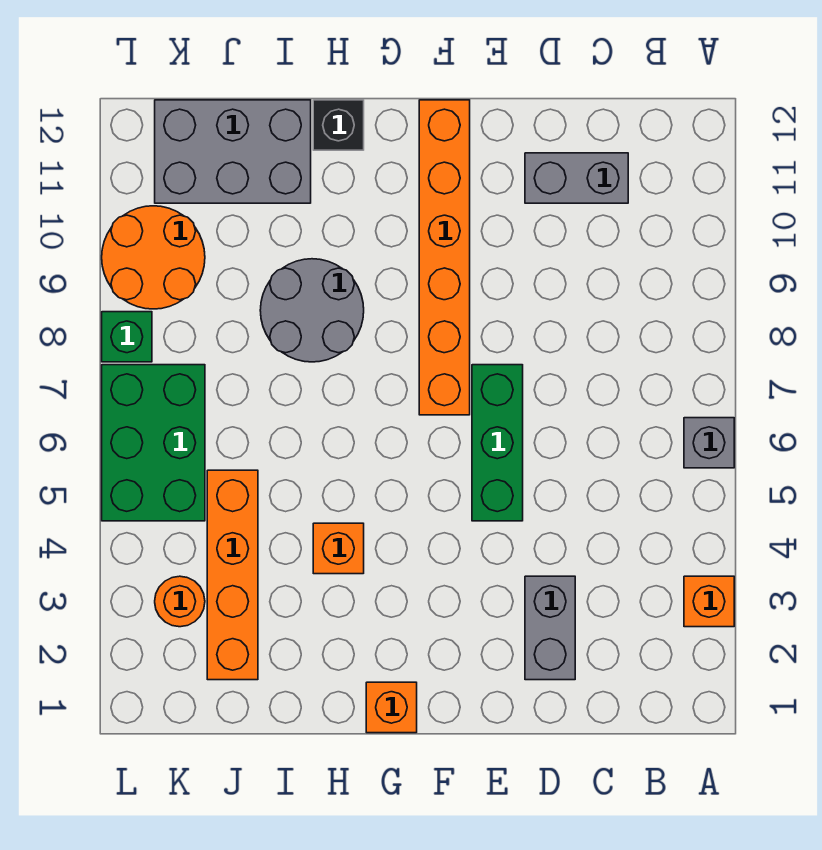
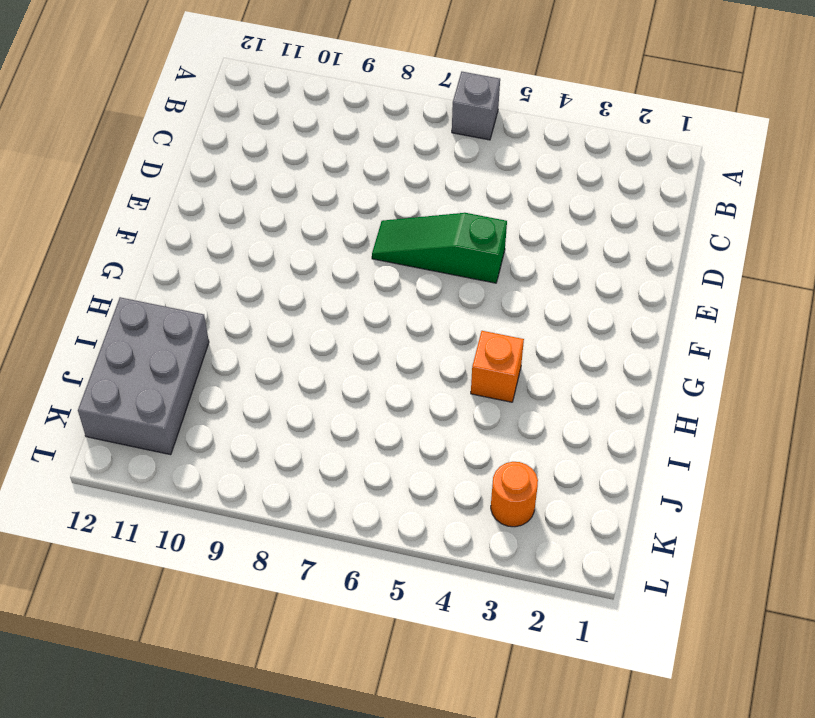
green 1x3 slope [372,213,507,283] -> green 1x3 brick [472,365,523,521]
none -> orange 1x1 brick [684,576,734,627]
none -> grey 1x2 brick [525,153,628,203]
none -> grey 1x2 brick [525,576,575,680]

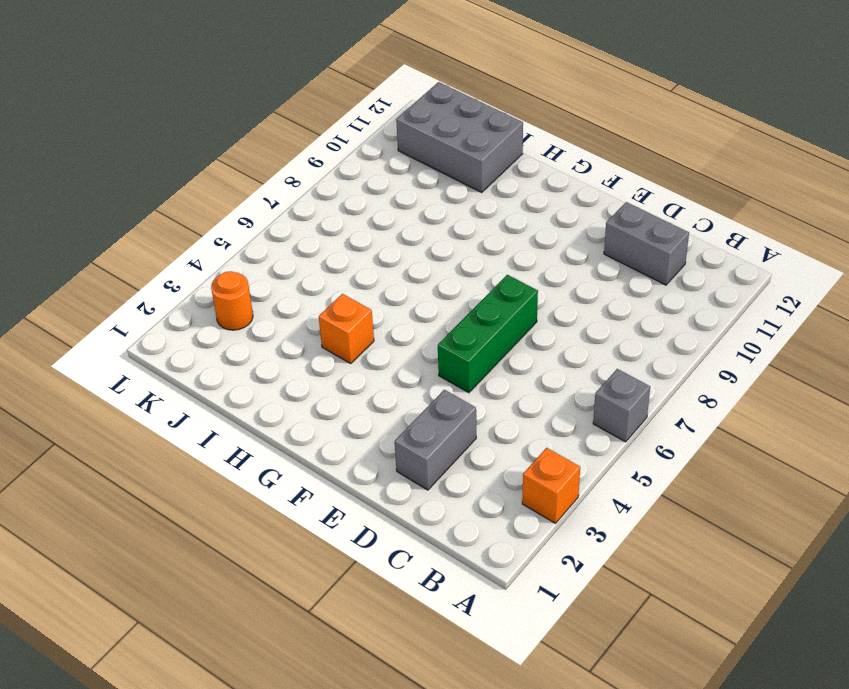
none -> orange 1x6 brick [419,100,470,415]
none -> orange 1x1 brick [366,682,417,733]
none -> grey 2x2 round brick [260,259,364,362]

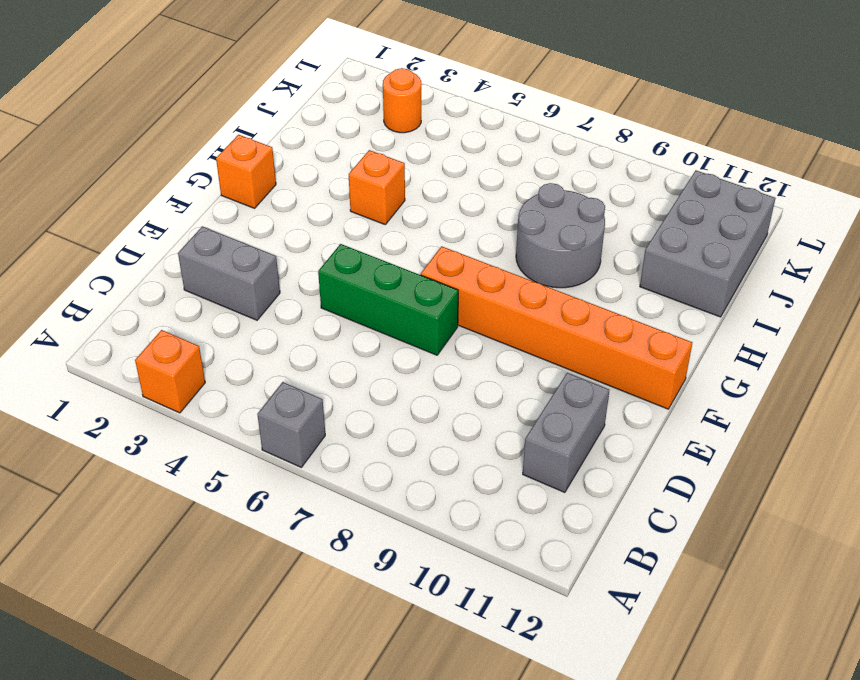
none -> black 1x1 brick [313,100,364,150]
none -> orange 1x4 brick [207,470,258,680]
none -> green 2x3 brick [102,365,205,521]

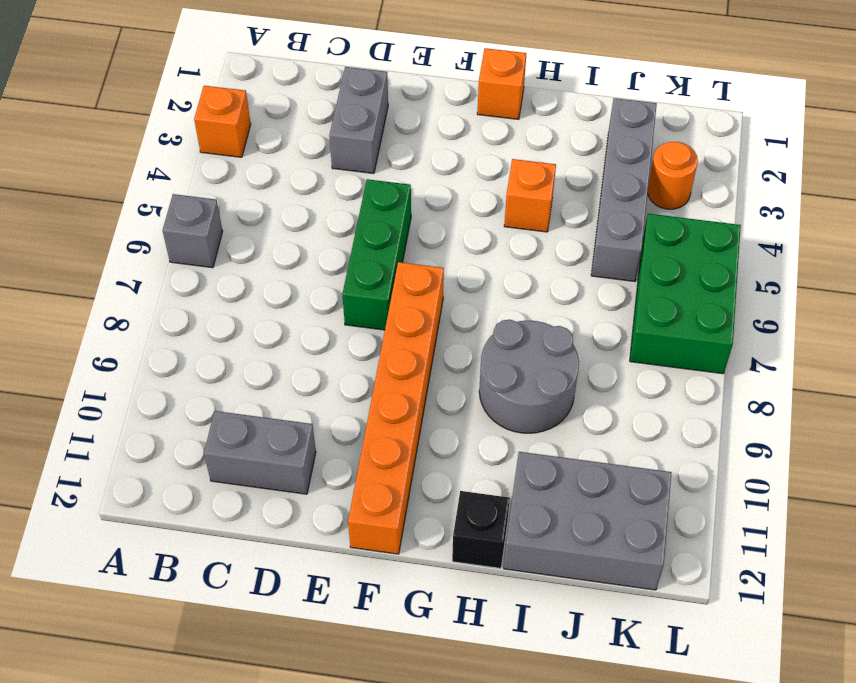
grey 1x4 brick [591,98,657,282] -> orange 1x4 brick [207,470,258,680]
none -> orange 2x2 round brick [102,206,205,309]
none -> green 1x1 brick [102,312,152,362]

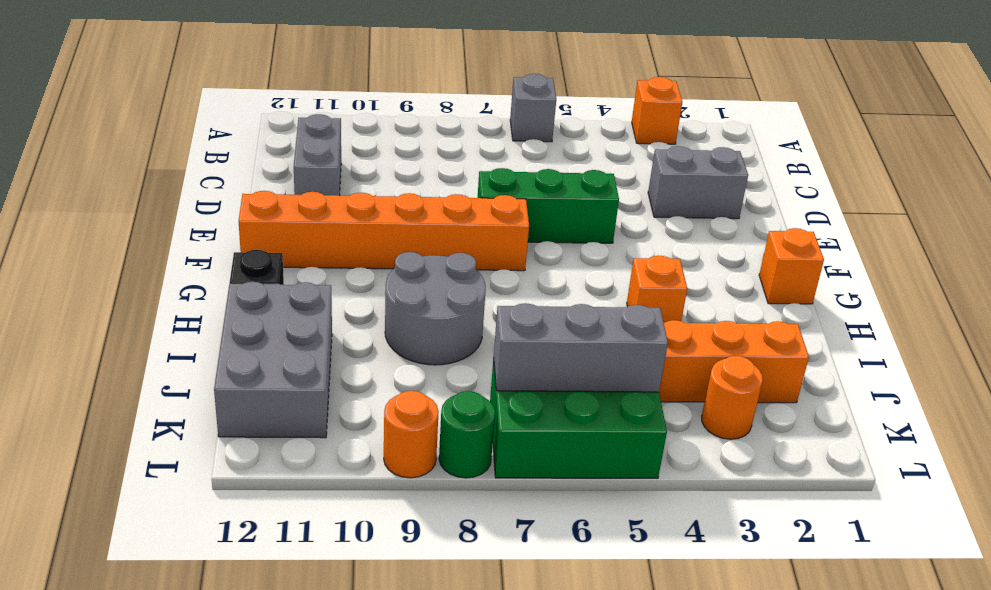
grey 1x3 brick [494,303,668,392] -> none
green 1x1 round brick [439,391,495,478] -> green 1x1 brick [102,312,152,362]
orange 1x1 round brick [384,391,439,478] -> orange 2x2 round brick [102,206,205,309]

